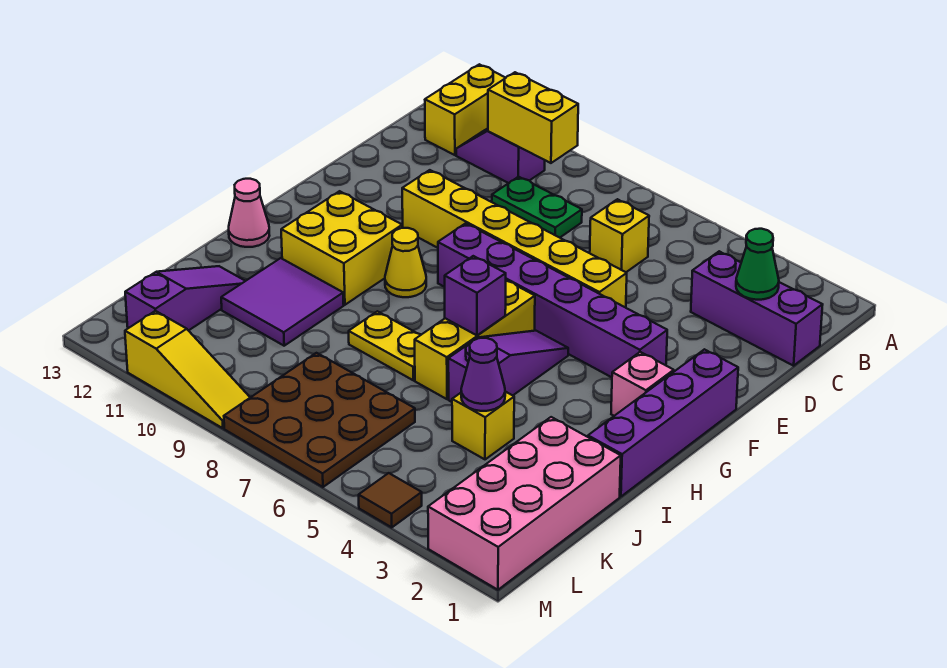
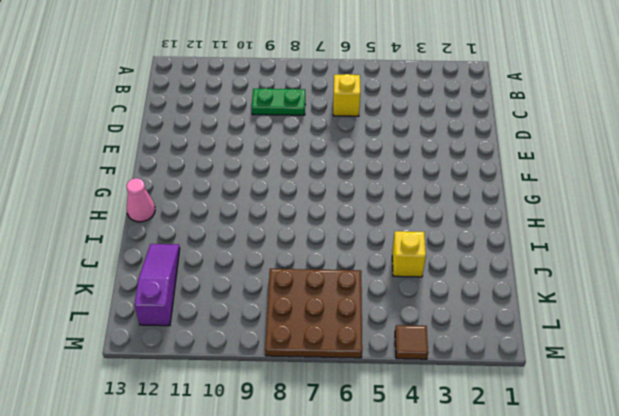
none -> yellow 1x2 brick [425,64,505,155]
none -> purple 1x2 slope [456,129,545,183]
none -> purple 1x3 brick [691,251,823,366]

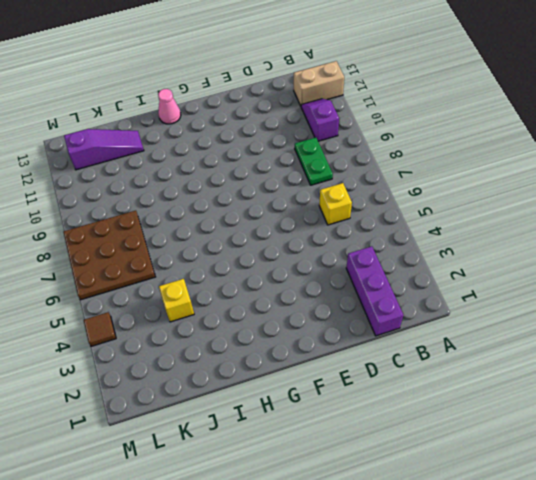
tan 1x2 brick [294,61,344,106] -> yellow 1x2 brick [425,64,505,155]
none -> yellow 1x6 brick [402,170,627,307]
none -> purple 1x4 brick [588,349,738,497]
none -> purple 1x6 brick [438,223,667,377]

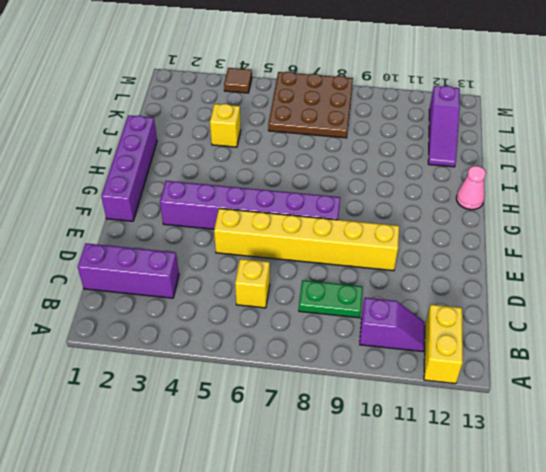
none -> pink 1x1 brick [611,352,674,416]
none -> purple 1x3 slope [448,331,568,402]
none -> yellow 1x3 brick [415,280,535,399]

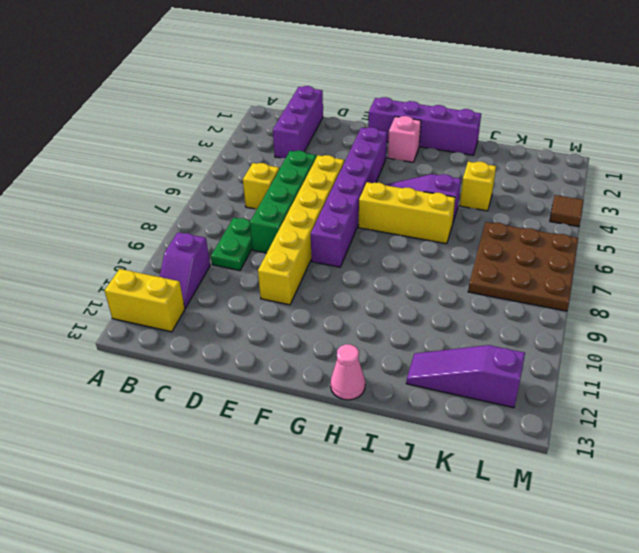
green 1x4 brick [250,151,316,253] -> none
none -> yellow 1x1 cone [385,228,426,297]
none -> yellow 2x2 brick [281,191,402,305]
none -> yellow 1x2 plate [349,311,421,380]

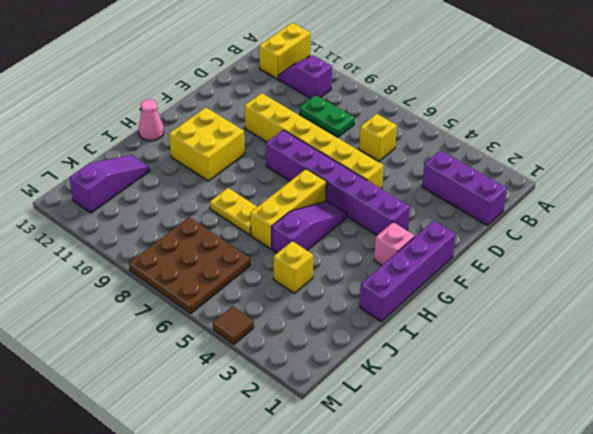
none -> yellow 1x1 cone [385,228,426,297]
none -> purple 2x2 tile [221,258,344,346]
none -> pink 2x4 brick [428,417,621,590]

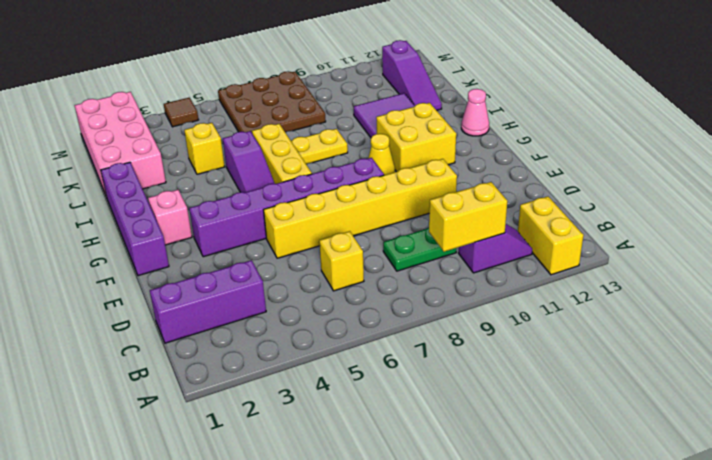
none -> yellow 1x3 slope [125,311,250,428]
none -> green 1x1 cone [736,229,779,300]
none -> purple 1x1 brick [445,256,506,335]

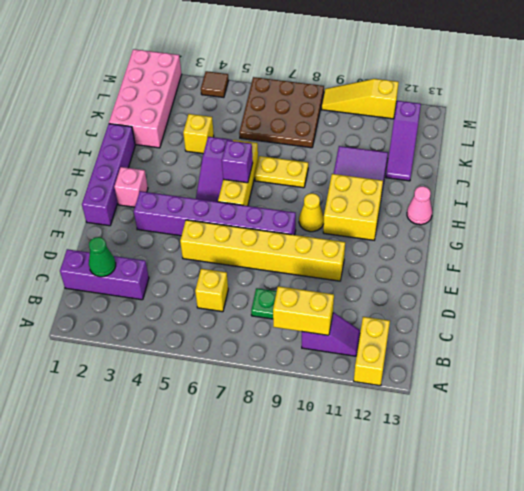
none -> purple 1x1 cone [461,338,505,411]

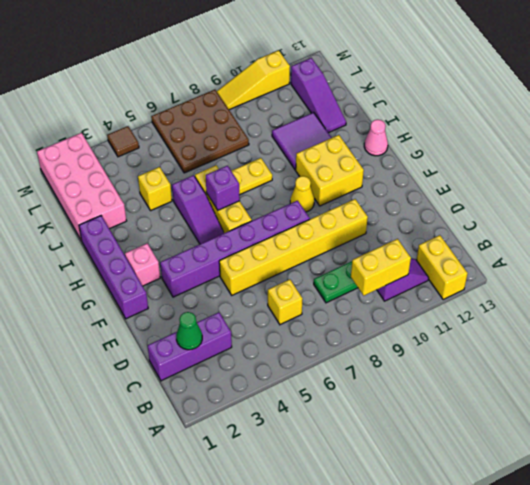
none -> purple 1x1 cone [461,338,505,411]

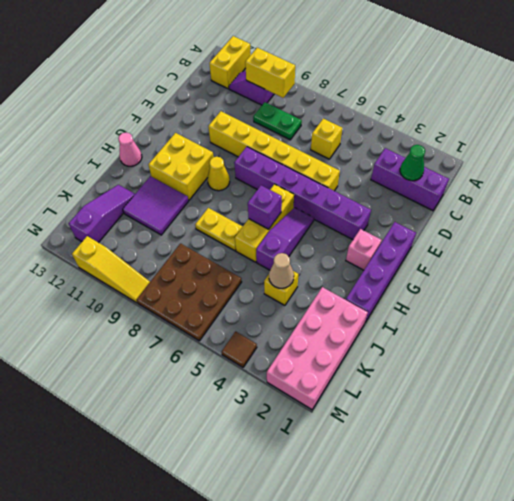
tan 1x1 cone [269,253,294,288] -> purple 1x1 cone [461,338,505,411]

